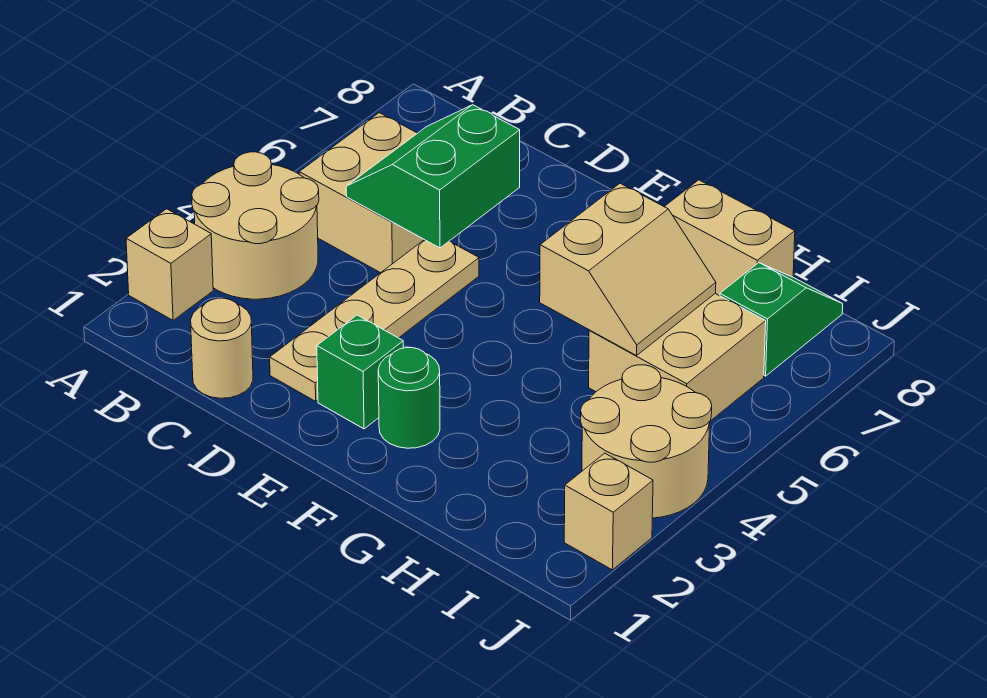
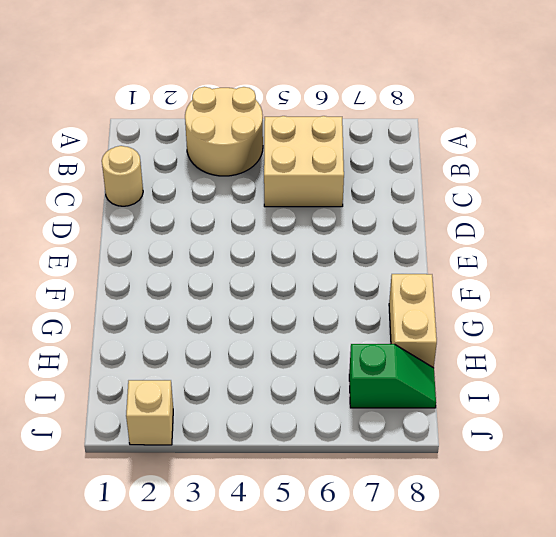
none -> tan 1x1 brick [126,209,213,320]
none -> tan 1x4 plate [270,240,479,401]
none -> green 1x1 brick [317,315,403,429]

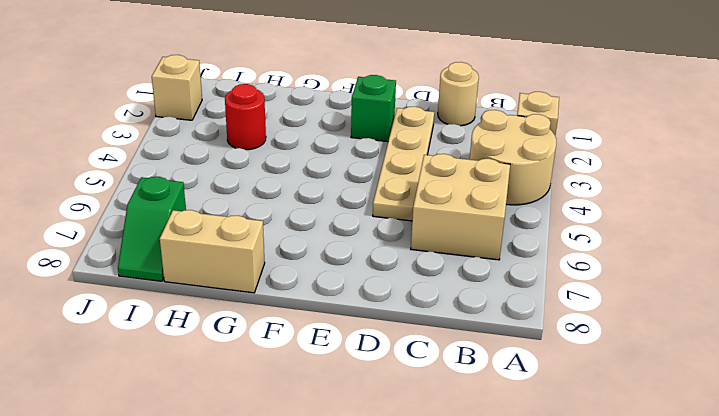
red 1x1 round brick [225,84,266,150] -> none
none -> green 1x1 round brick [378,348,440,448]
none -> tan 2x2 brick [589,294,766,421]
none -> tan 2x2 round brick [581,365,712,518]

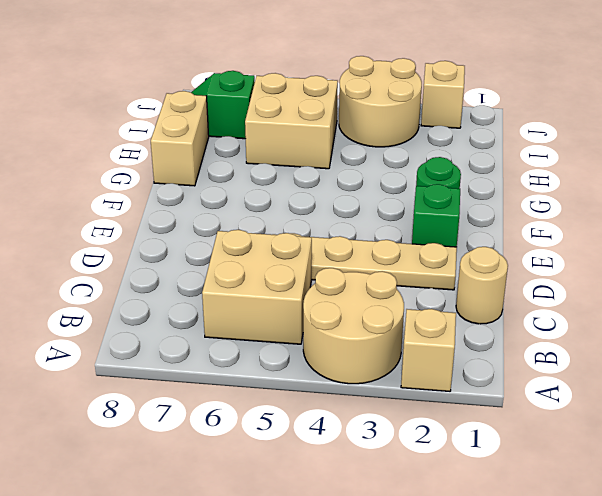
none -> green 2x2 slope [346,105,520,248]
none -> tan 2x2 slope [540,183,716,356]

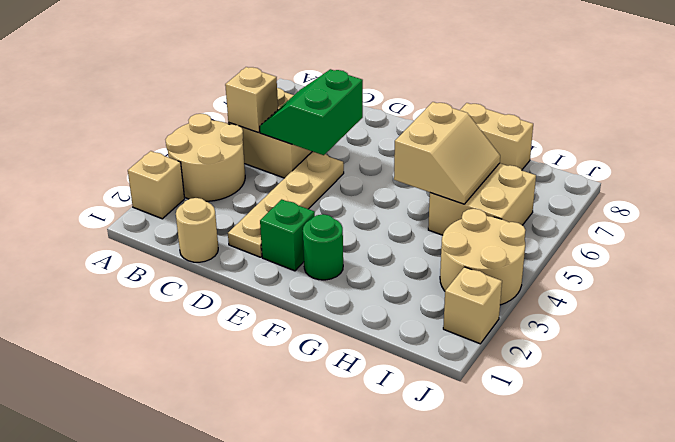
tan 1x1 brick [225,67,278,132] -> none
none -> green 1x2 slope [720,263,843,376]

